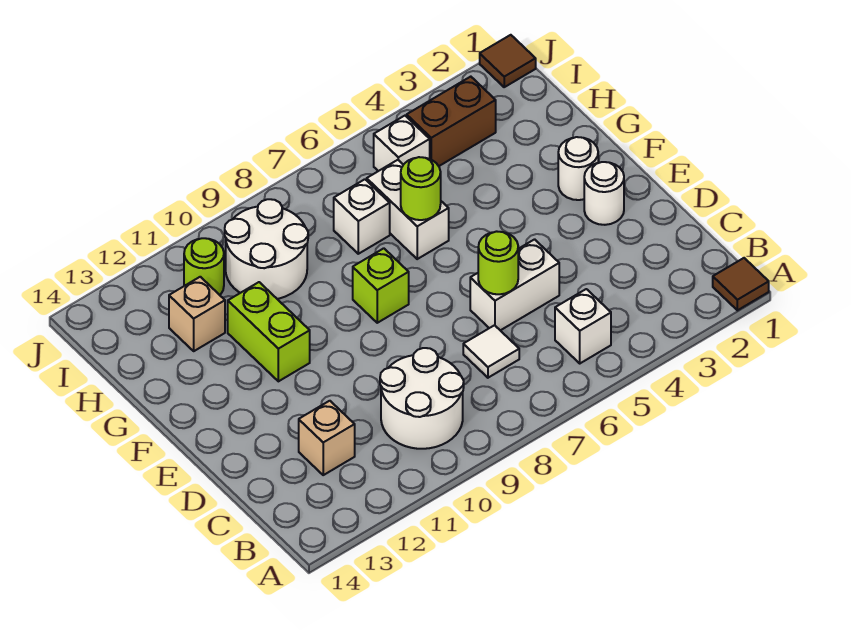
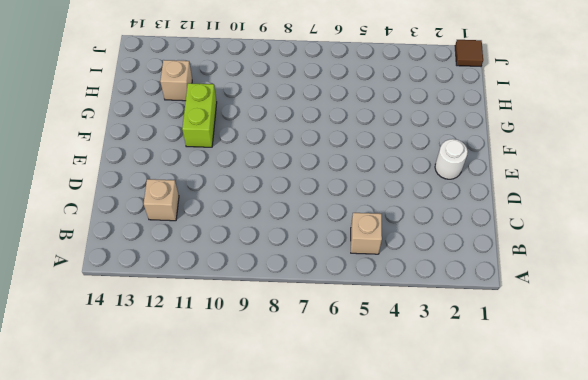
tan 1x1 brick [351,213,382,254] -> white 1x1 brick [555,289,611,363]
none -> brown 1x1 tile [713,258,769,310]
none -> white 2x2 round brick [380,348,464,449]
none -> white 1x1 tile [463,325,519,378]

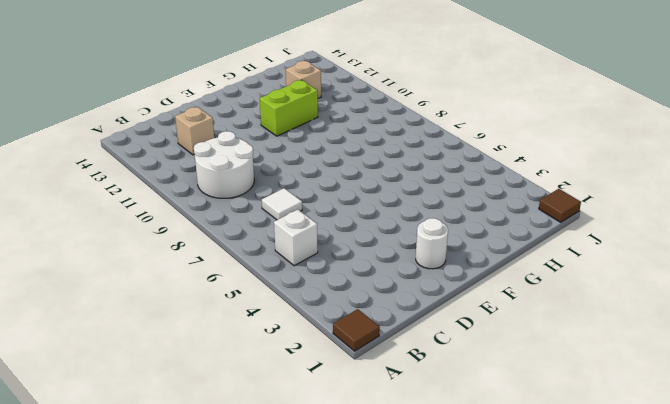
none -> white 1x2 brick [470,239,559,330]
none -> white 1x1 round brick [558,137,599,200]
none -> lime 1x1 brick [353,248,409,323]

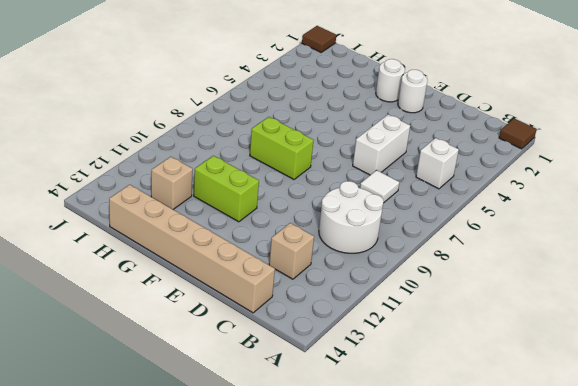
tan 1x6 brick [109,185,275,313] -> none
lime 1x2 brick [250,117,314,179] -> lime 1x1 brick [353,248,409,323]
none -> white 1x2 brick [367,160,449,259]
none -> white 1x1 brick [334,179,390,254]
none -> white 2x2 round brick [225,199,308,299]

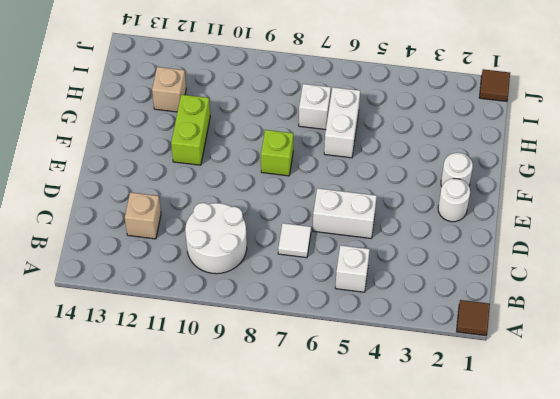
none -> white 2x2 round brick [225,199,308,299]
none -> brown 1x2 brick [407,77,496,166]
none -> white 1x1 brick [374,116,430,171]

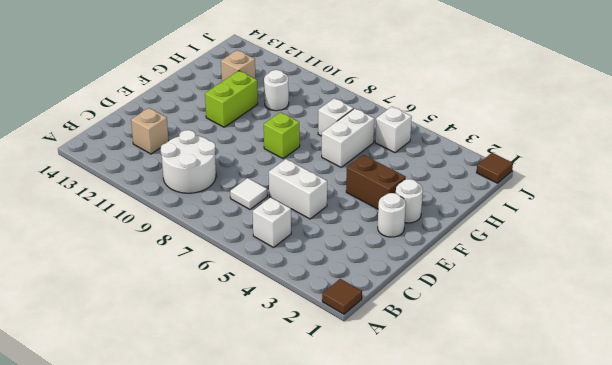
brown 1x2 brick [346,155,406,209] -> brown 1x2 brick moved to [407,77,496,166]
white 1x1 round brick [264,70,289,111] -> white 2x2 round brick [225,199,308,299]
none -> lime 1x1 round brick [184,238,224,295]
none -> lime 1x1 round brick [478,231,518,294]
none -> lime 1x1 round brick [401,157,441,220]

